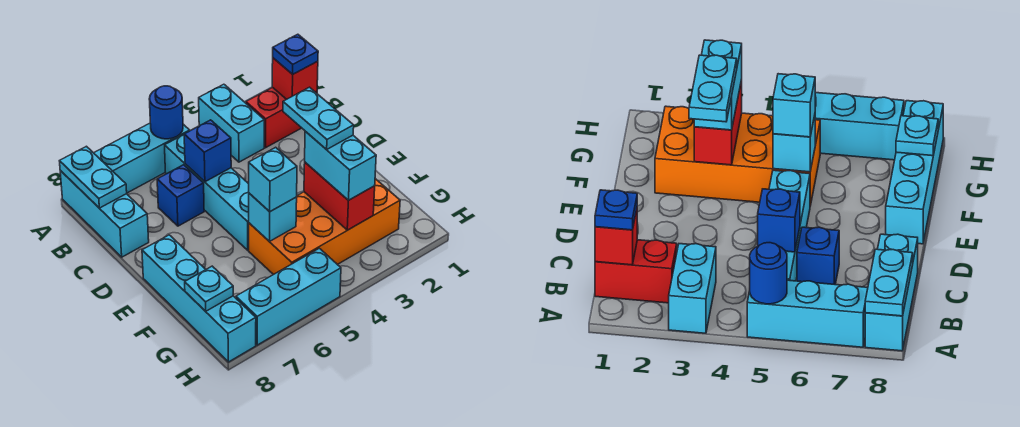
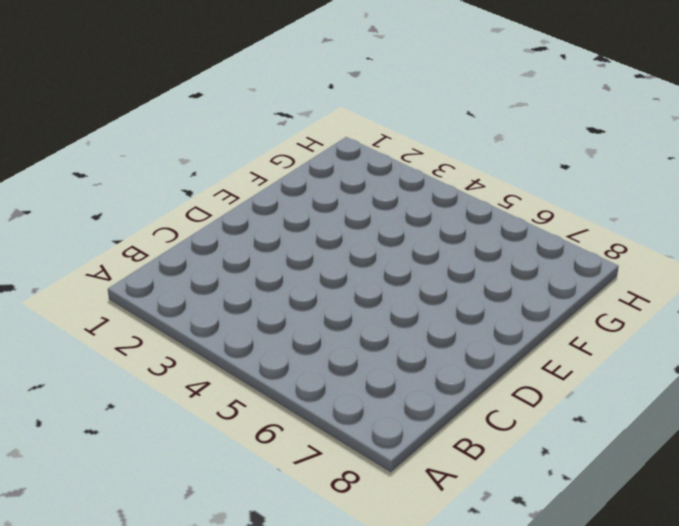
none -> cyan 1x2 brick [199,84,264,162]
none -> cyan 1x3 brick [94,123,190,193]
none -> cyan 1x3 brick [60,171,149,257]

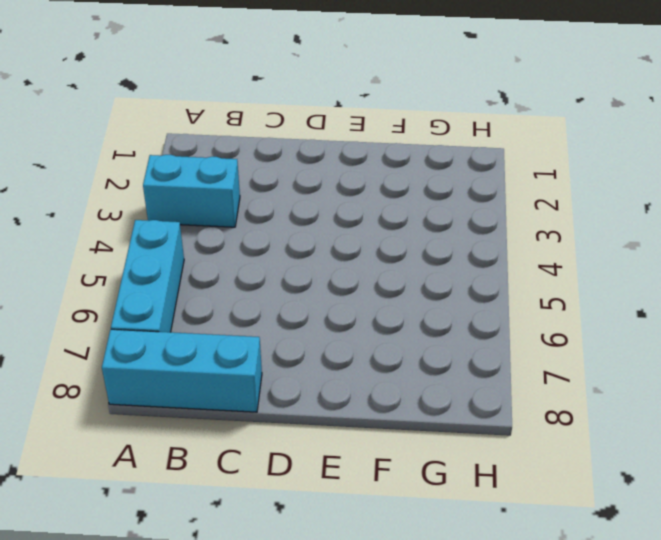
none -> red 1x2 brick [246,87,317,148]
none -> cyan 1x4 brick [165,135,249,250]
none -> blue 1x1 brick [157,165,204,226]

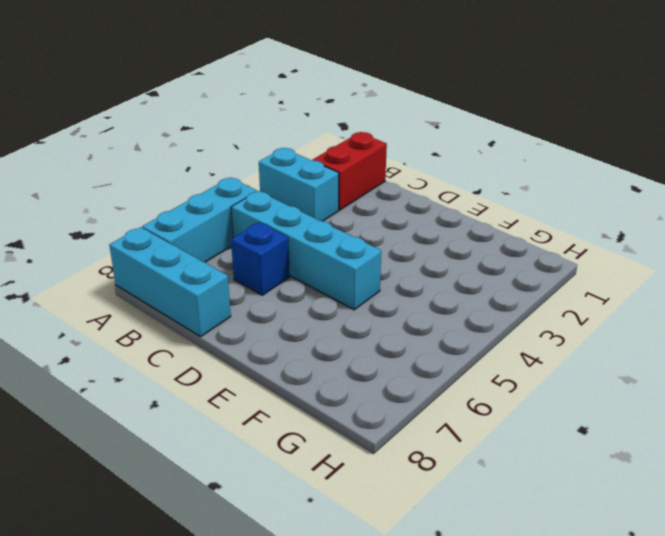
none -> cyan 1x4 brick [142,235,256,362]
none -> orange 2x4 brick [249,179,400,275]
none -> cyan 1x3 brick [236,248,341,345]

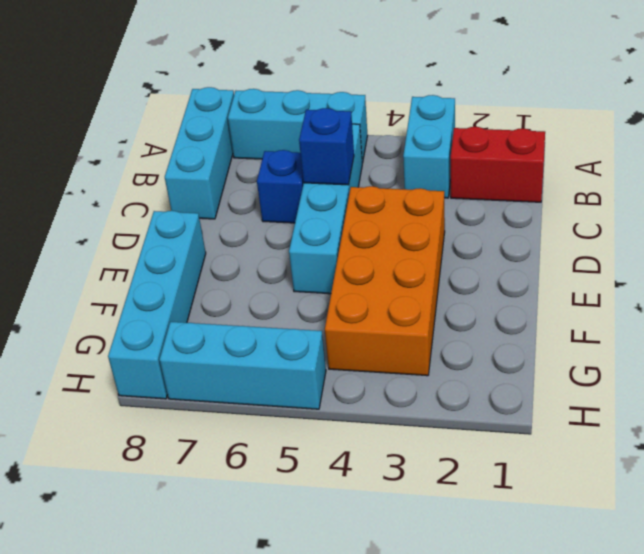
orange 2x4 brick [325,186,445,376] -> orange 2x4 brick turned to [249,179,400,275]
none -> blue 1x1 round brick [149,86,183,139]
none -> cyan 1x2 plate [60,146,127,208]
none -> red 1x1 brick [272,58,318,99]

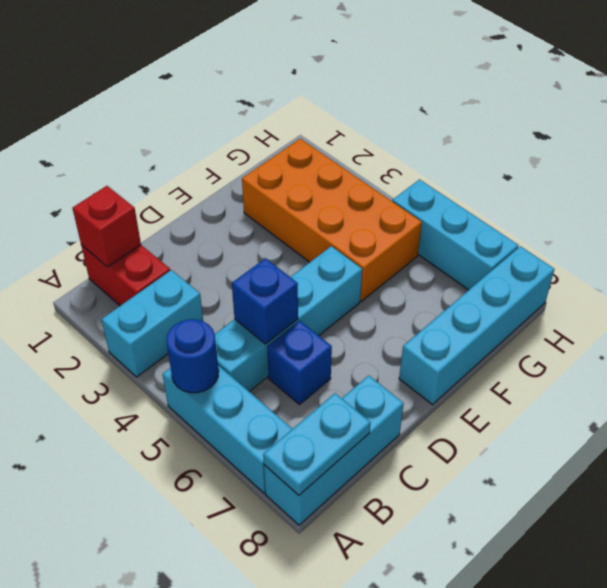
none -> red 1x2 brick [304,162,375,230]
none -> cyan 1x1 brick [249,193,297,242]
none -> cyan 1x1 plate [185,266,233,311]

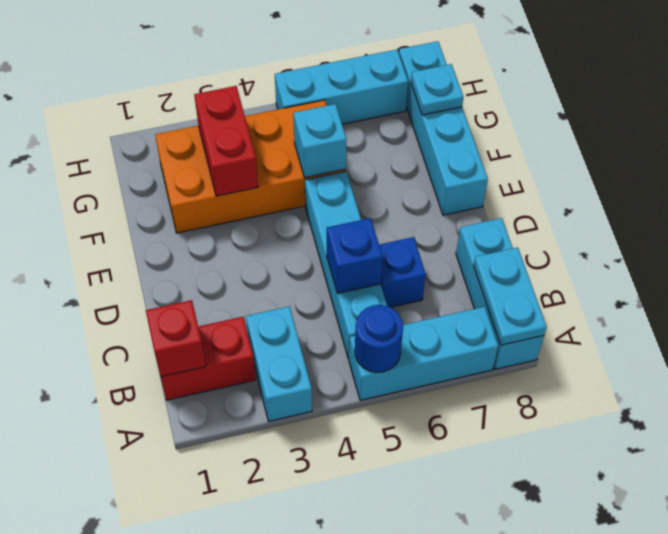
none -> blue 1x1 plate [273,34,318,74]
none -> cyan 1x2 brick [305,131,376,200]
none -> cyan 1x1 brick [249,147,297,212]

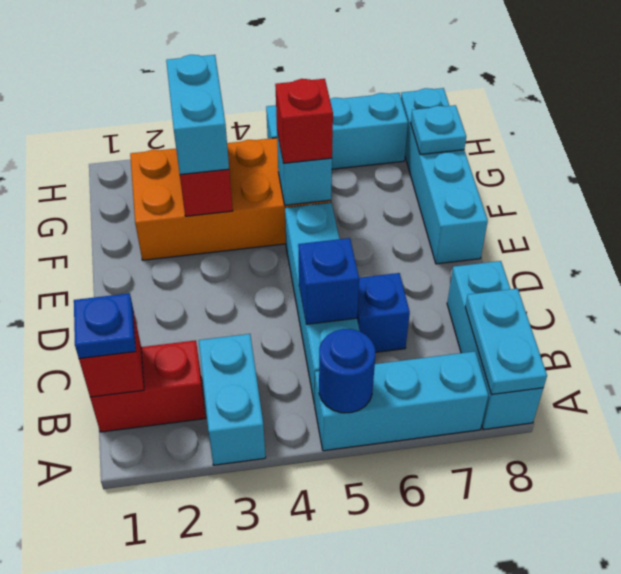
red 1x1 brick [275,79,333,163] -> cyan 1x1 brick [249,147,297,212]
none -> cyan 1x2 plate [283,87,354,150]

